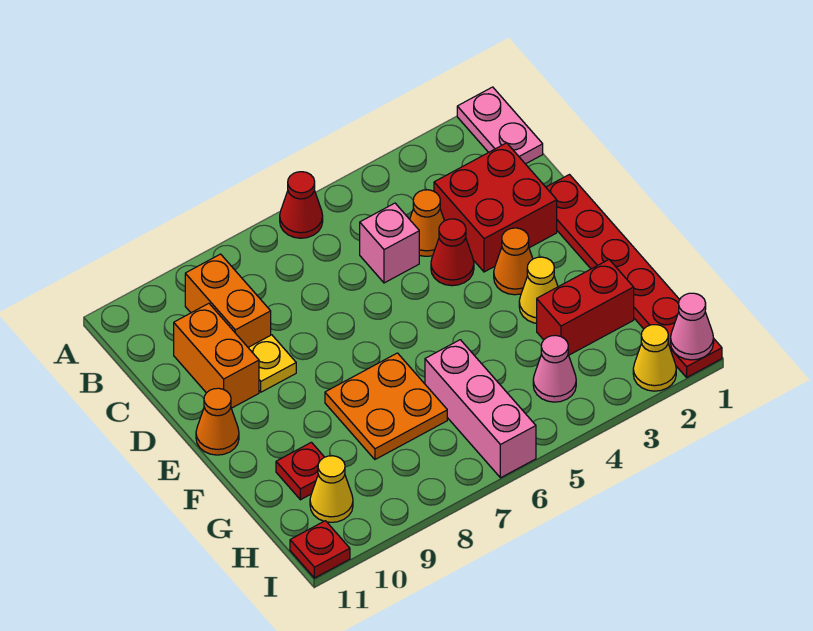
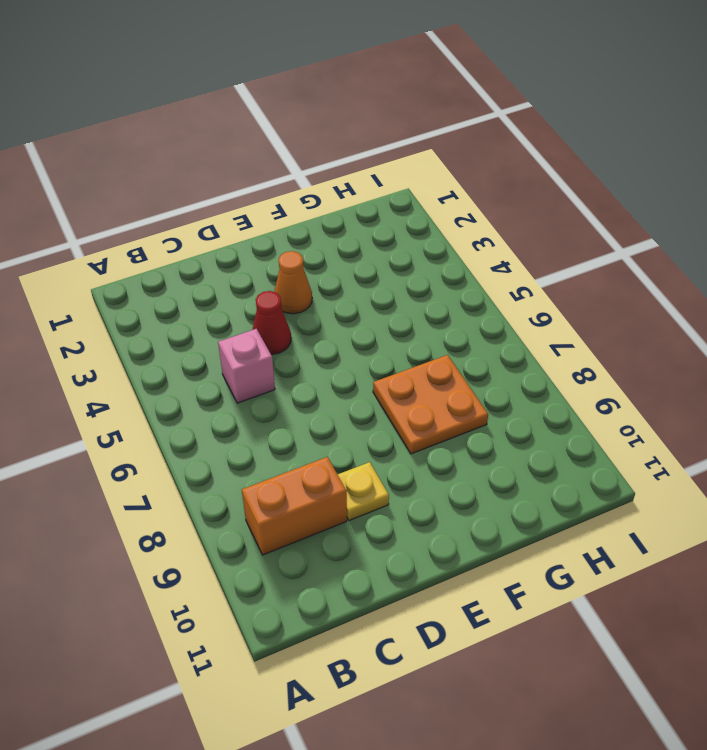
none -> pink 1x2 plate [457,87,543,164]
none -> red 1x1 cone [280,172,323,238]
none -> red 2x2 brick [434,143,557,272]

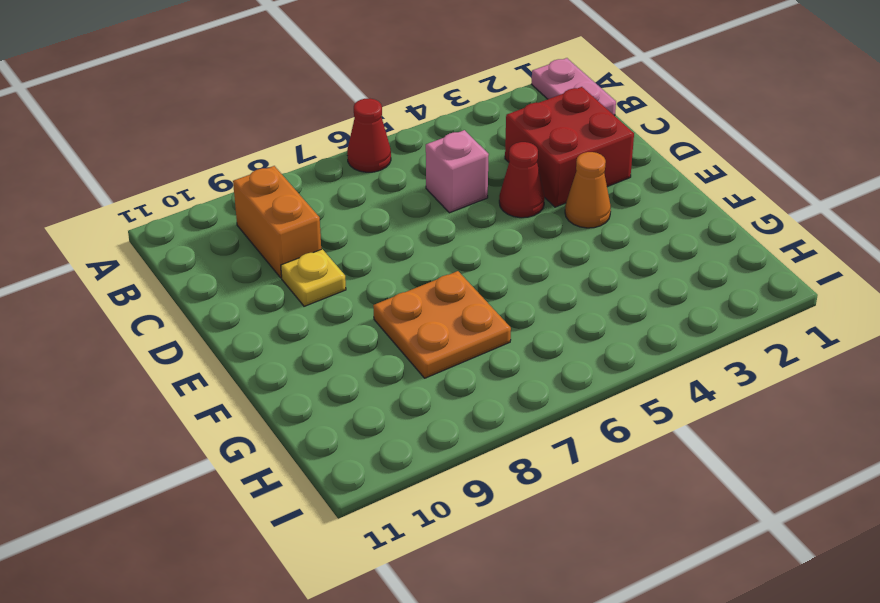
none -> orange 1x1 cone [410,190,444,256]
none -> orange 1x2 brick [174,303,259,408]
none -> red 1x6 plate [546,175,722,377]

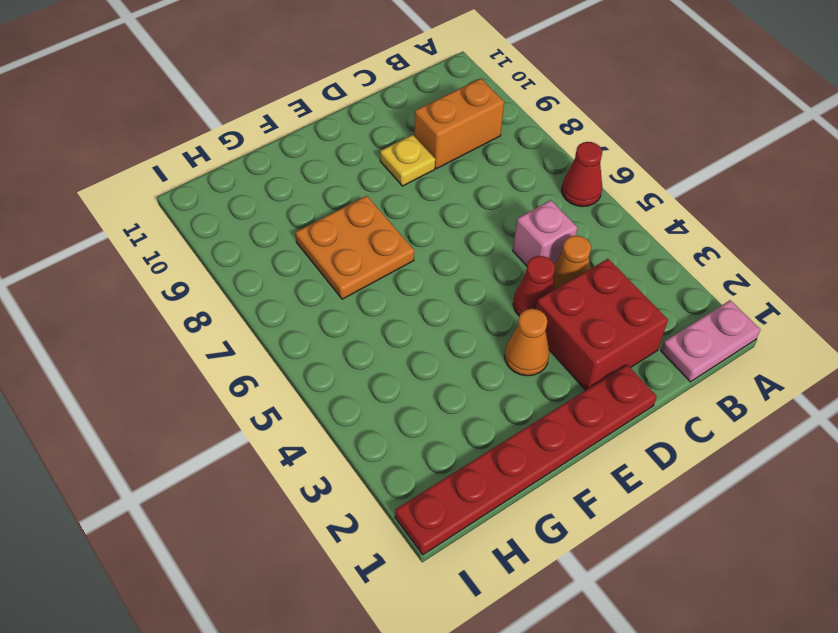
none -> orange 1x2 brick [174,303,259,408]
none -> orange 1x1 cone [196,388,239,455]
none -> yellow 1x1 cone [519,257,558,323]

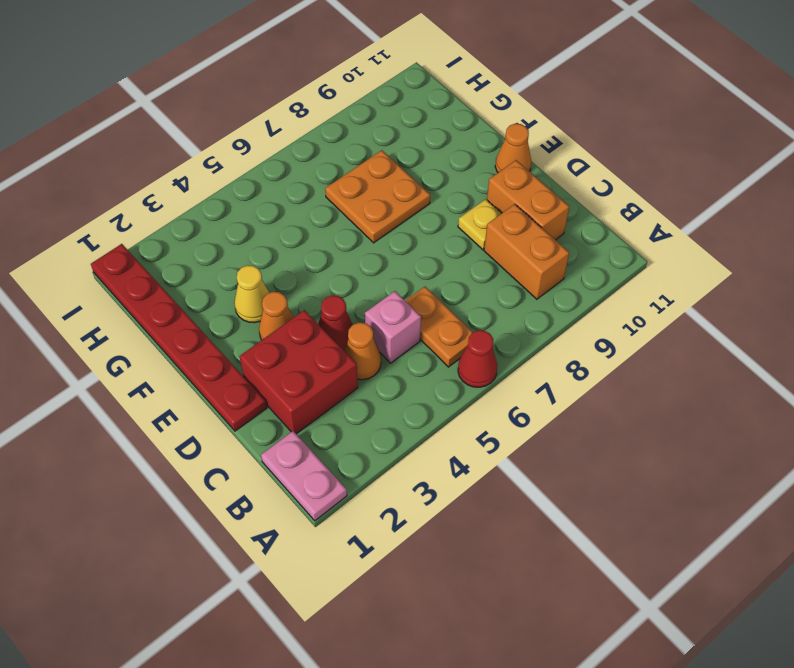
orange 1x2 plate [406,287,473,367] -> none
none -> red 1x2 brick [537,260,634,355]
none -> pink 1x3 brick [425,340,536,478]
none -> red 1x1 plate [276,442,324,500]

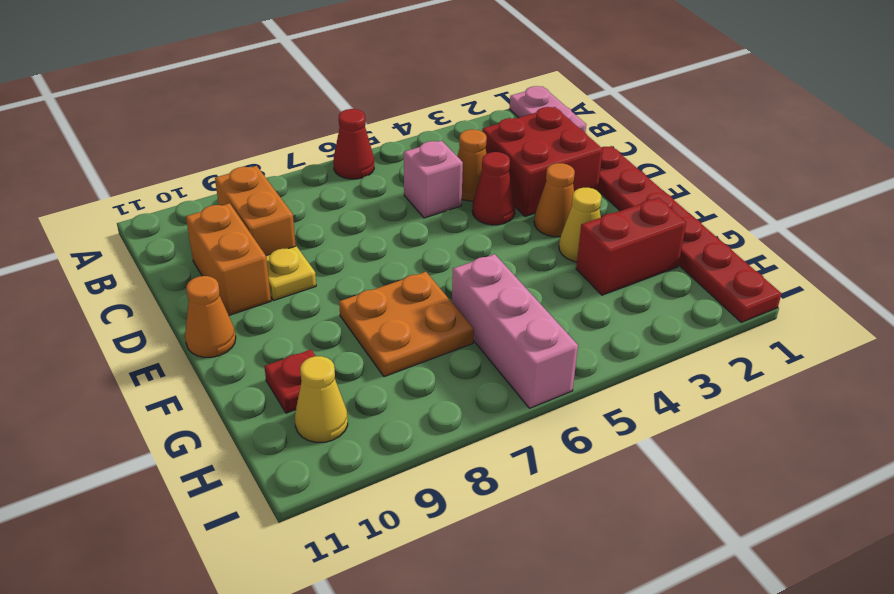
none -> pink 1x1 cone [533,335,576,402]
none -> yellow 1x1 cone [633,325,676,391]
none -> red 1x1 plate [290,521,350,578]

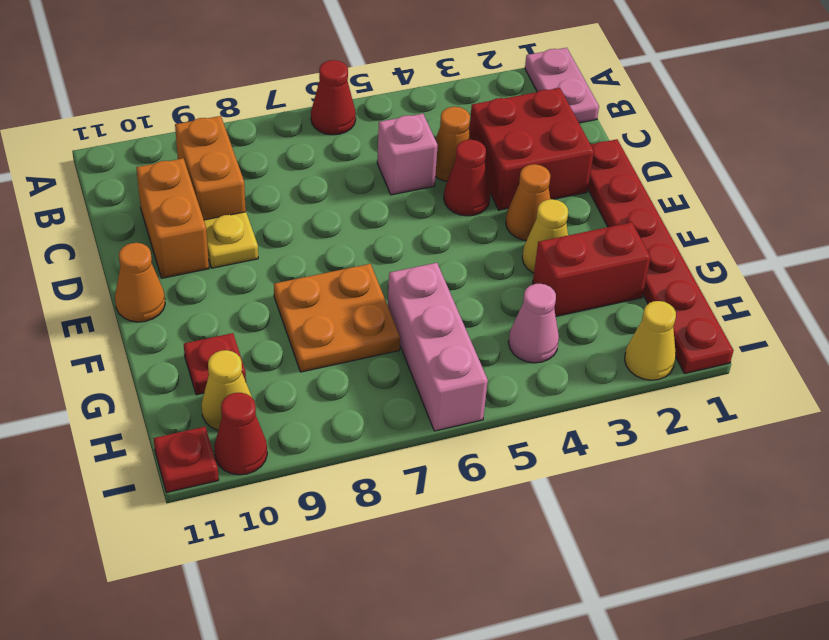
red 1x1 cone [214,393,267,475] -> none
none -> pink 1x1 cone [671,293,714,360]

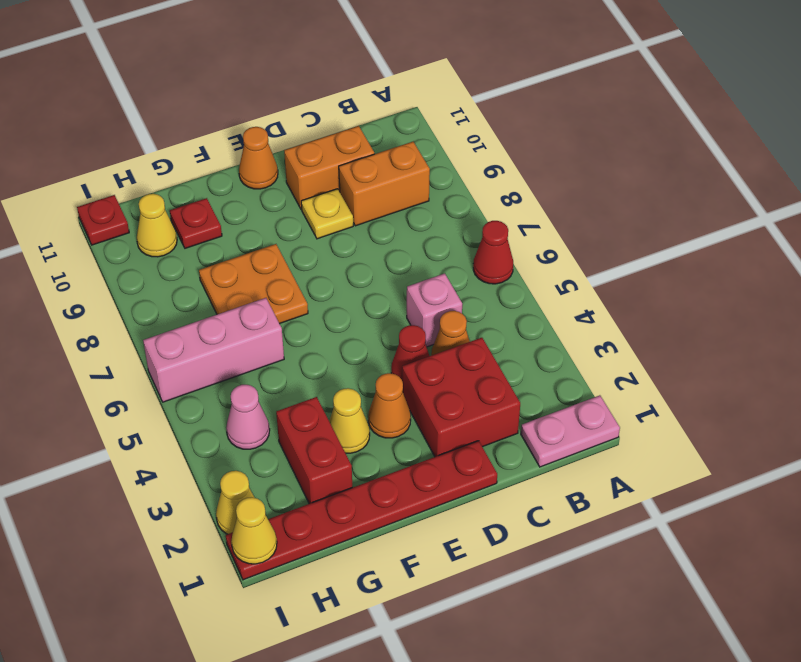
yellow 1x1 cone [231,497,277,564] -> pink 1x1 cone [671,293,714,360]

